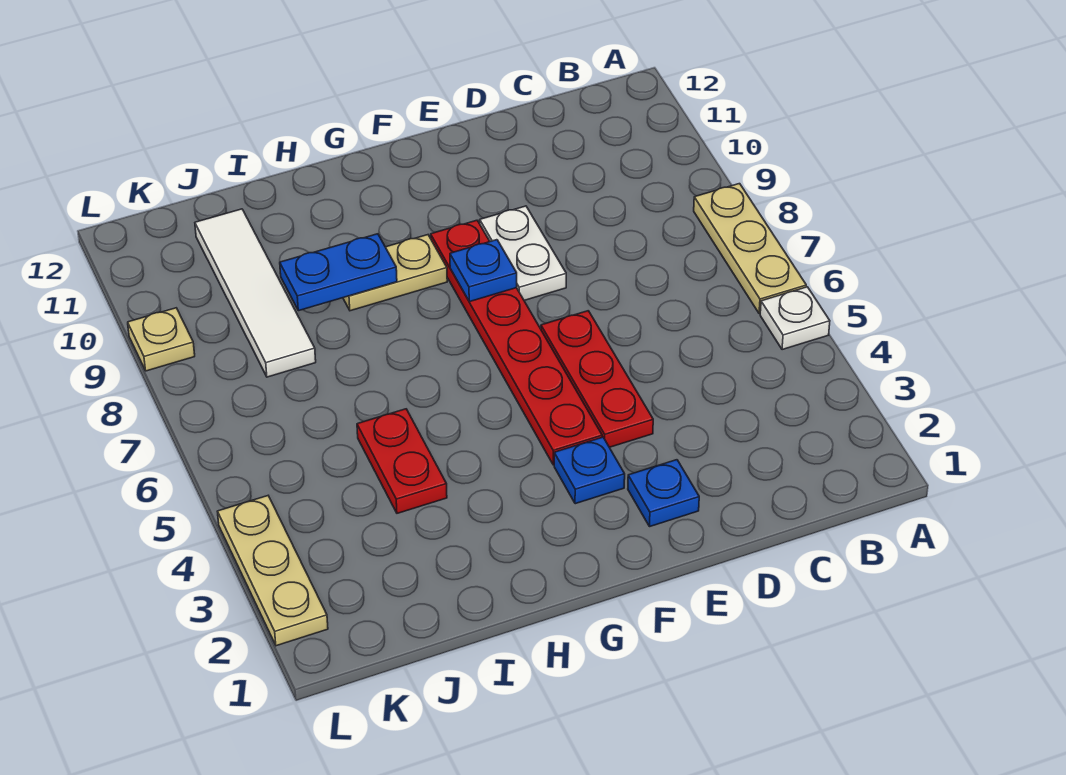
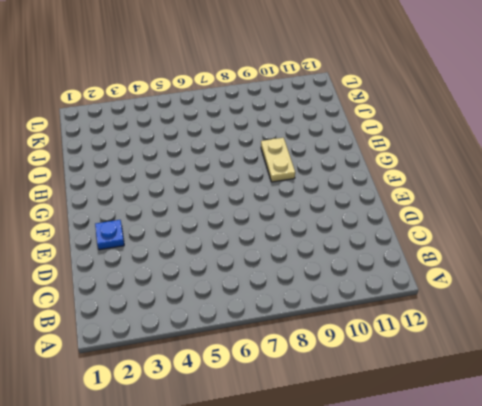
none -> white 1x1 plate [760,287,830,350]
none -> tan 1x3 plate [694,184,806,314]
none -> red 1x3 plate [541,311,653,447]

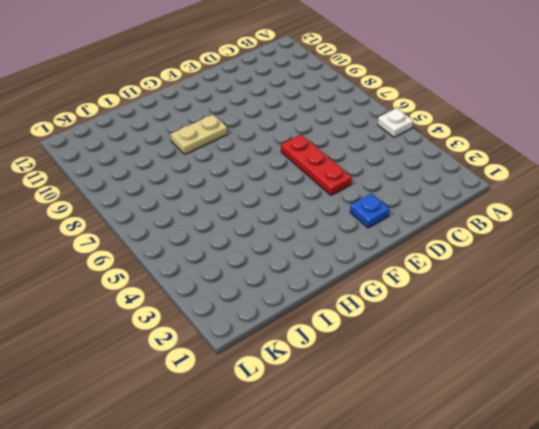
none -> tan 1x3 plate [694,184,806,314]
none -> white 1x2 plate [480,206,566,300]
none -> blue 1x1 plate [554,437,625,504]

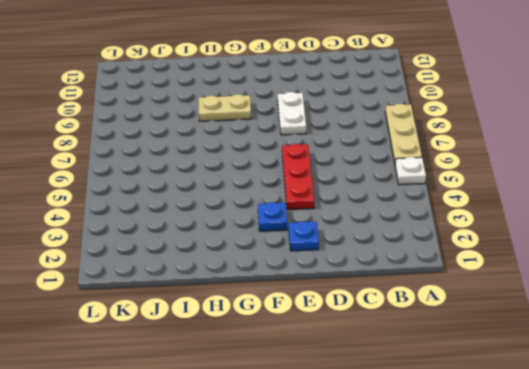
none -> red 1x6 plate [431,220,602,465]
none -> red 1x2 plate [357,409,447,513]
none -> white 1x4 tile [195,209,316,377]

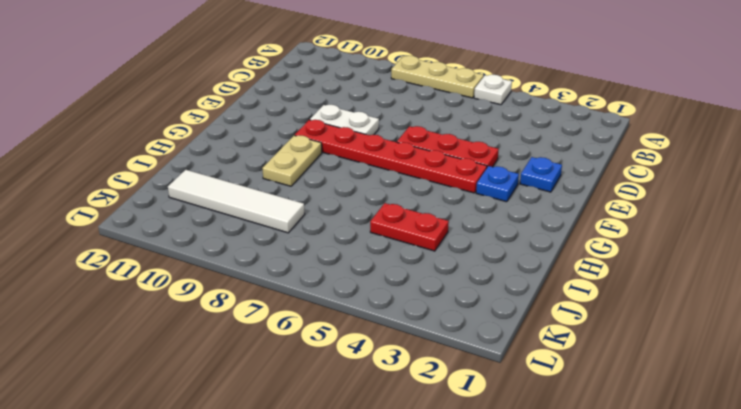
none -> tan 1x3 plate [217,496,328,646]
none -> tan 1x1 plate [128,308,195,371]
none -> blue 1x1 plate [450,240,517,302]

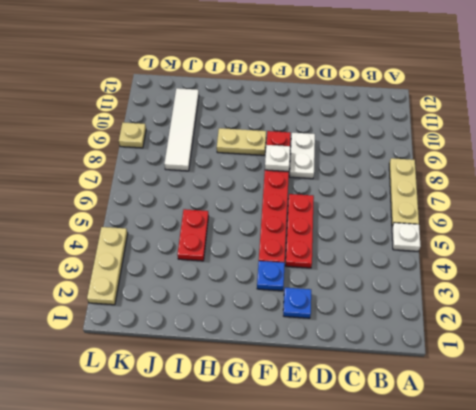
white 1x1 plate [265,145,290,171] -> blue 1x1 plate [450,240,517,302]
none -> blue 1x2 plate [280,234,397,311]

